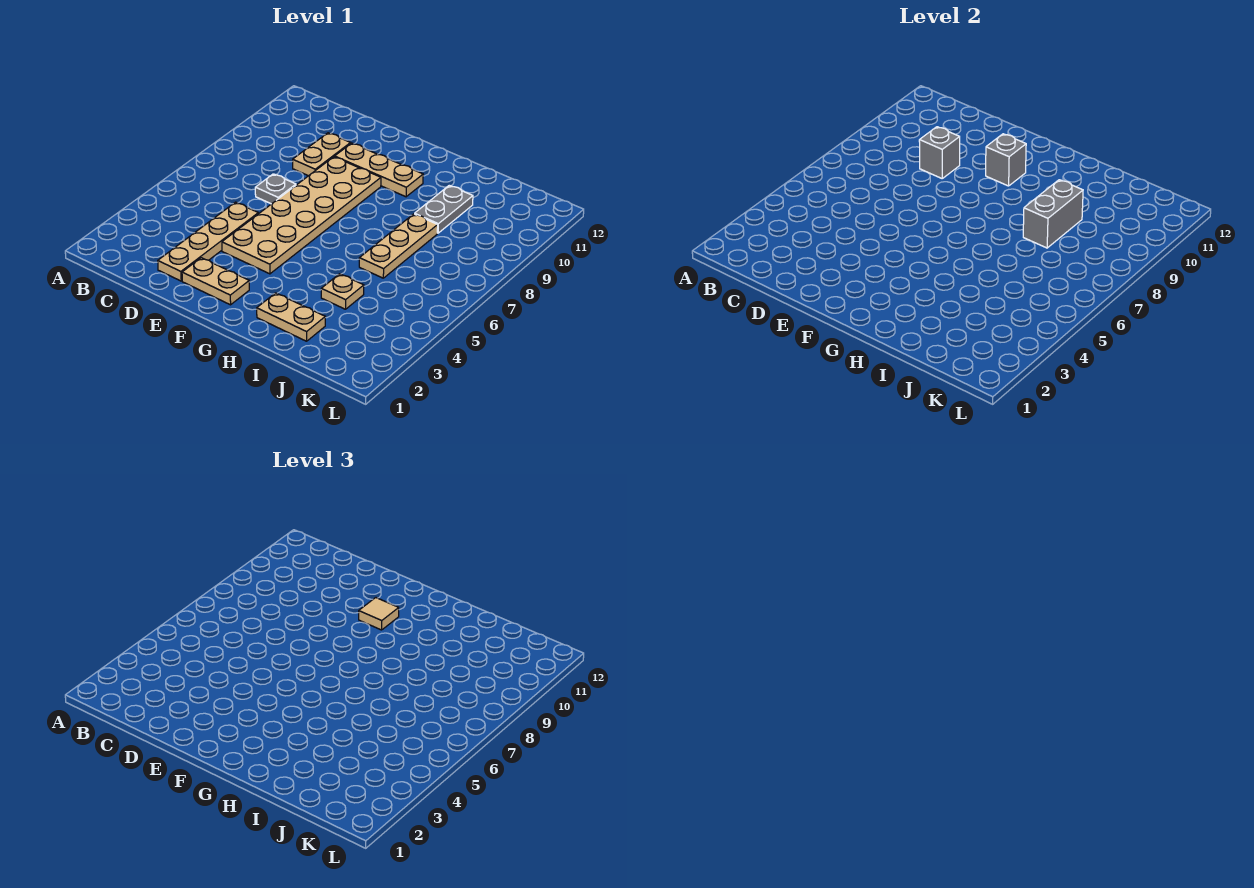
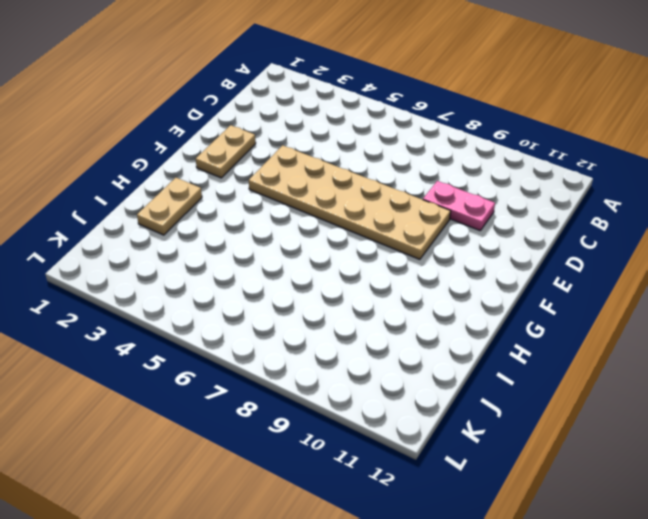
pink 1x2 plate [423,181,495,230] -> tan 1x2 plate [293,133,351,176]
none -> tan 1x4 plate [158,202,258,281]
none -> grey 1x1 plate [255,174,296,204]
none -> tan 1x3 plate [335,143,423,197]

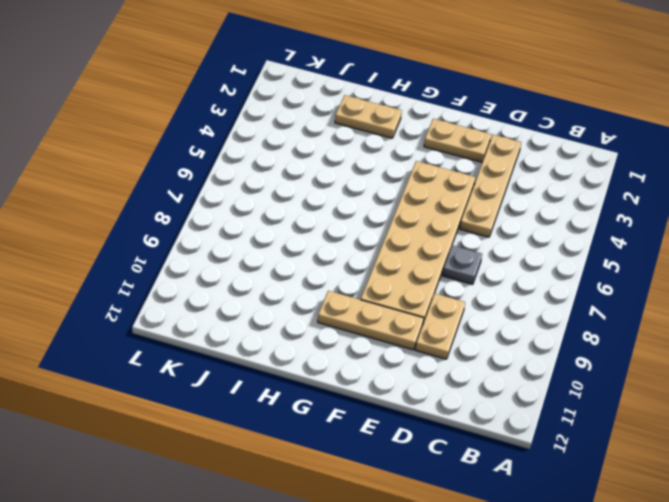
none -> tan 1x1 plate [321,274,364,309]
none -> tan 1x3 plate [359,214,438,278]
none -> grey 1x2 plate [415,185,473,233]

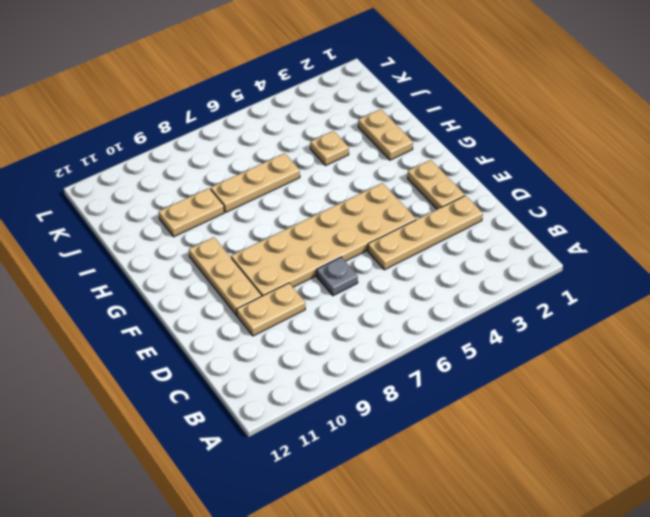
tan 1x2 plate [159,188,224,237] -> grey 1x2 plate [415,185,473,233]
none -> grey 1x1 brick [919,127,960,178]
none -> grey 1x1 brick [986,134,1026,186]
none -> grey 1x2 brick [1023,180,1083,248]

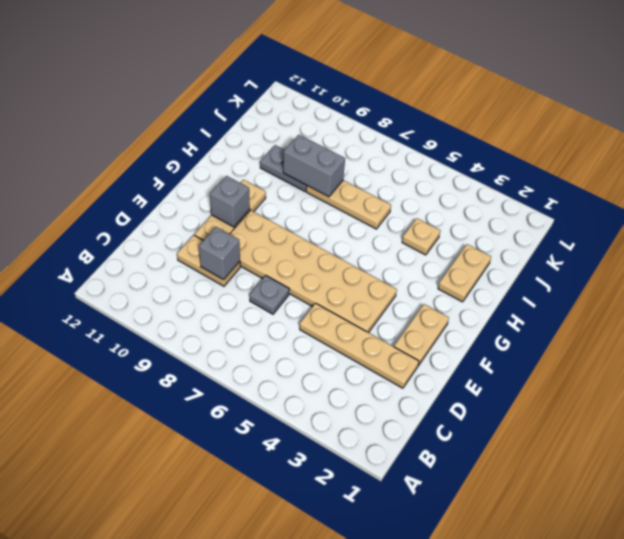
none -> tan 1x1 tile [359,598,399,630]

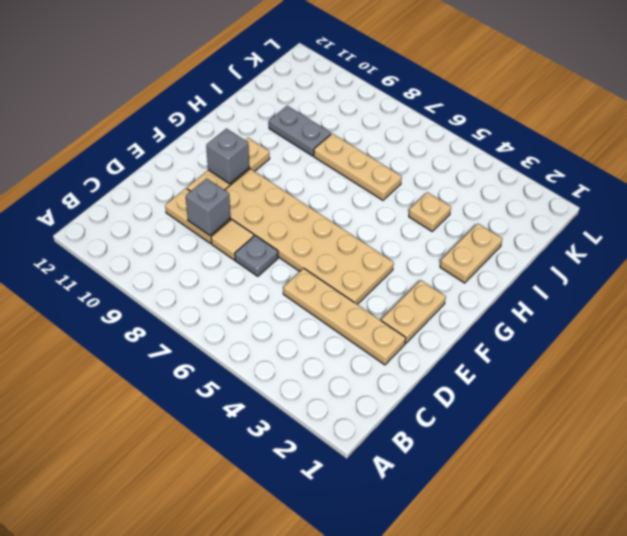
tan 1x1 tile [211,219,254,260] -> tan 1x1 tile moved to [359,598,399,630]
none -> grey 1x2 brick [1023,180,1083,248]

